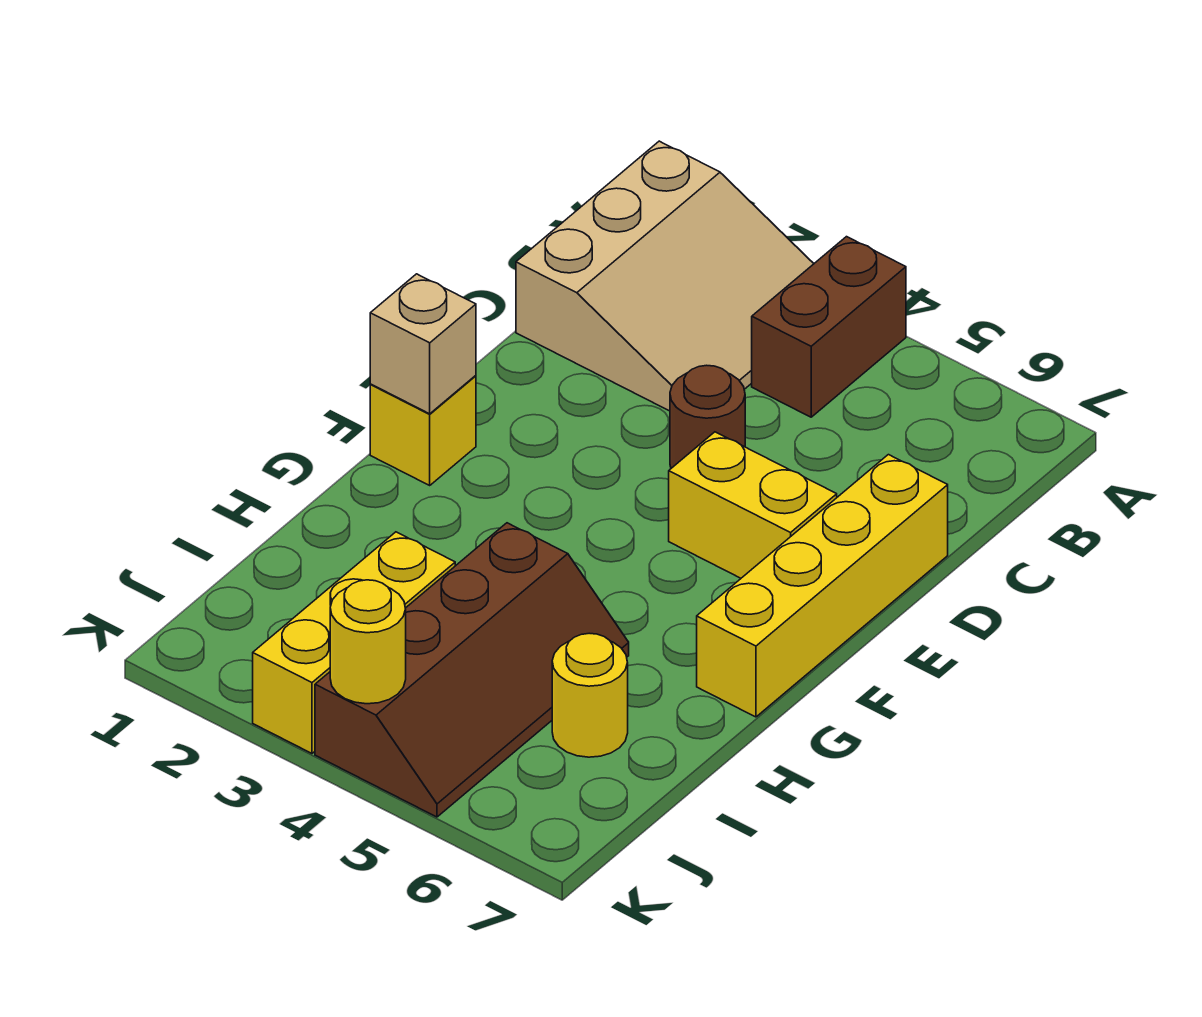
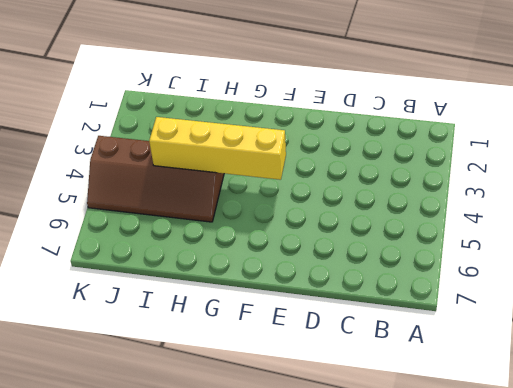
yellow 1x4 brick [149,117,286,180] -> yellow 1x4 brick moved to [697,455,948,717]
none -> tan 3x3 slope [516,141,814,411]
none -> brown 1x2 brick [752,237,906,417]

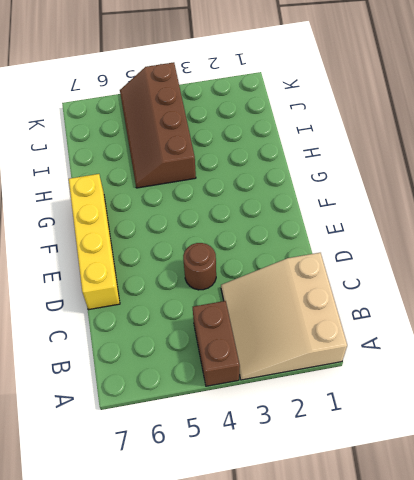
none -> yellow 1x2 brick [669,432,837,578]
none -> yellow 1x1 brick [370,376,476,485]

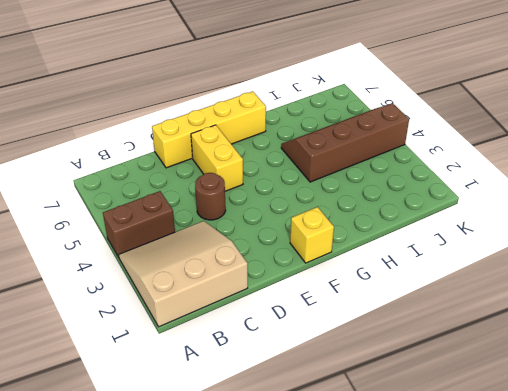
none -> yellow 1x3 brick [253,532,455,753]
none -> yellow 1x1 round brick [552,633,628,757]

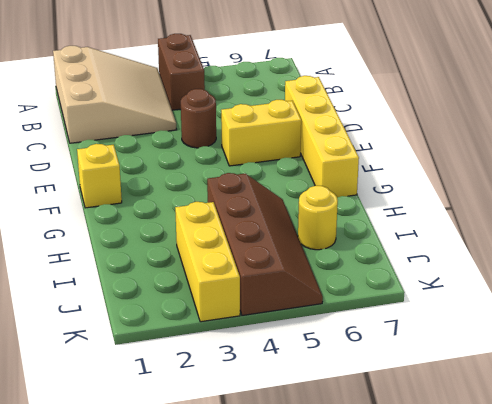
none -> tan 1x1 brick [370,274,476,414]
none -> yellow 1x1 round brick [330,580,406,704]

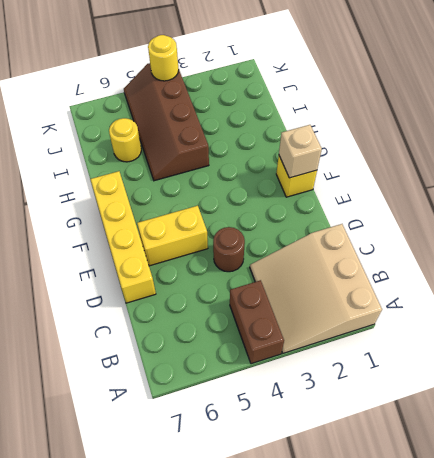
none -> yellow 1x3 brick [253,532,455,753]

